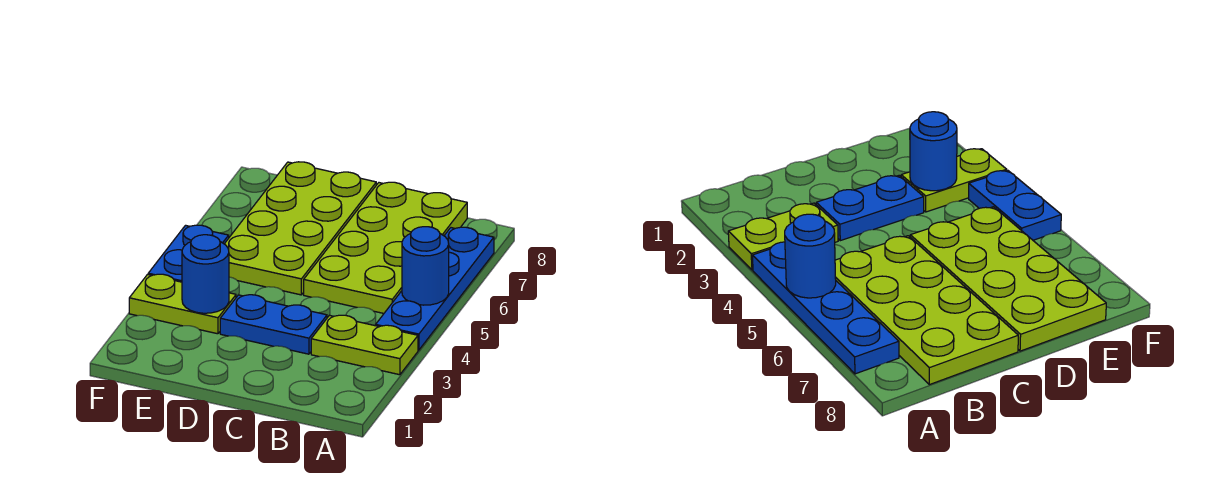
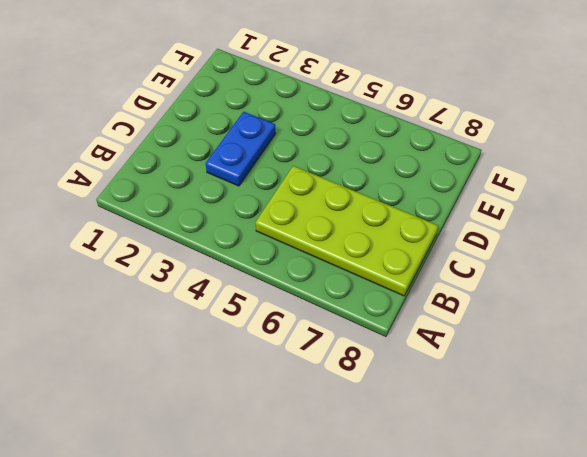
none -> lime 1x2 plate [311,315,418,375]
none -> blue 1x4 plate [376,227,494,350]

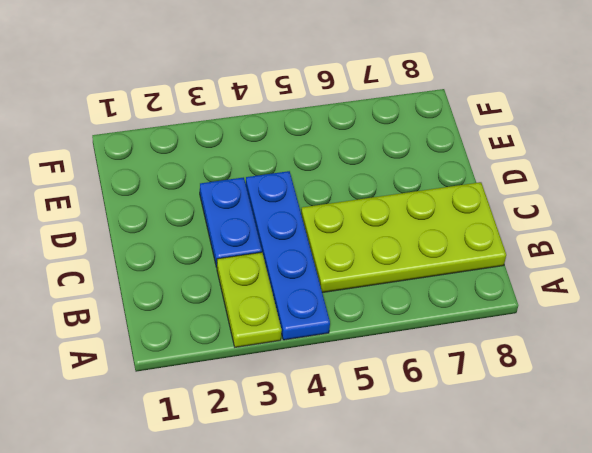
blue 1x4 plate [246,171,330,340] -> blue 1x4 plate turned to [376,227,494,350]
none -> lime 2x4 plate [225,162,376,295]
none -> lime 1x2 plate [129,274,236,334]

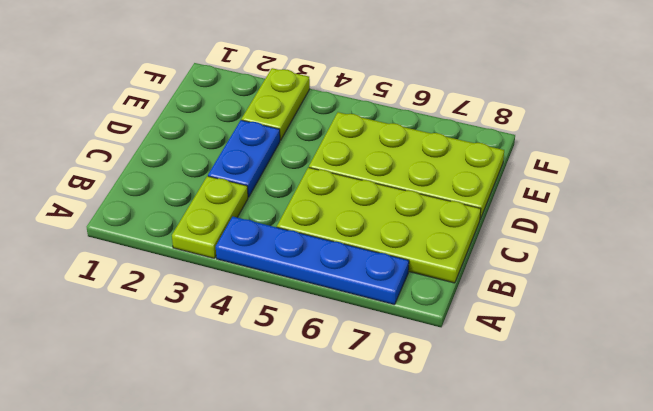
none -> blue 1x2 plate [148,225,229,282]
none -> blue 1x1 round brick [402,227,449,305]

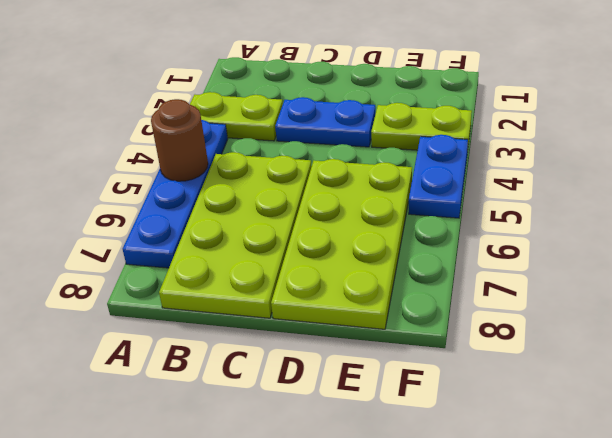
brown 1x1 round brick [151,99,208,181] -> blue 1x1 round brick [402,227,449,305]
none -> blue 1x1 round brick [182,235,229,313]

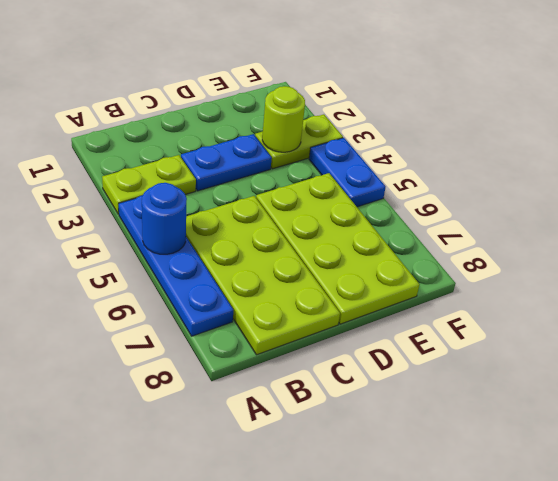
lime 1x1 round brick [262,86,305,152] -> blue 1x1 round brick [182,235,229,313]

